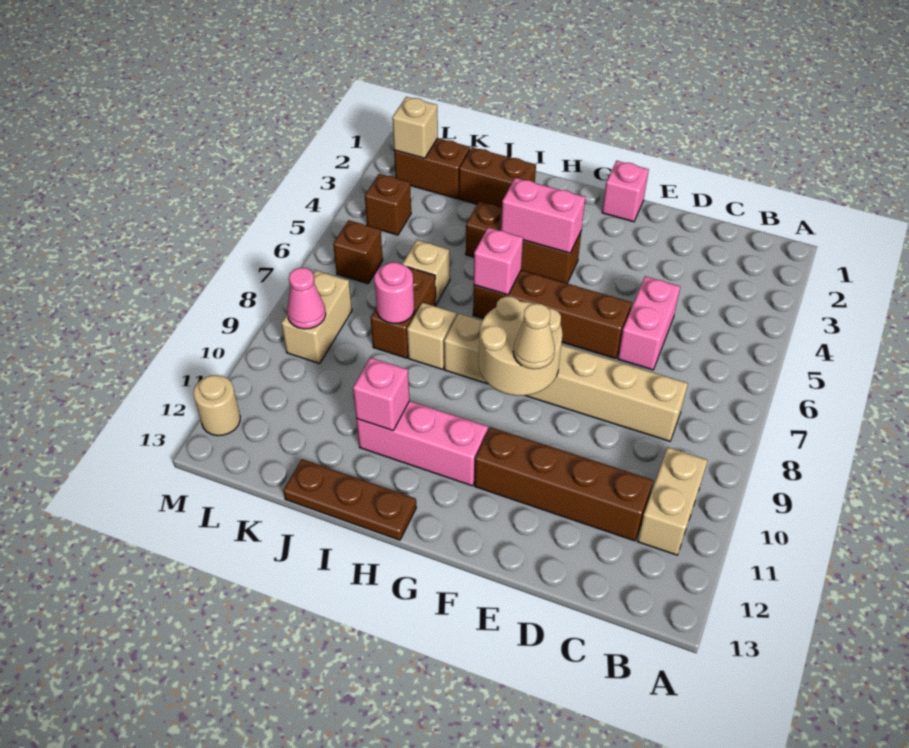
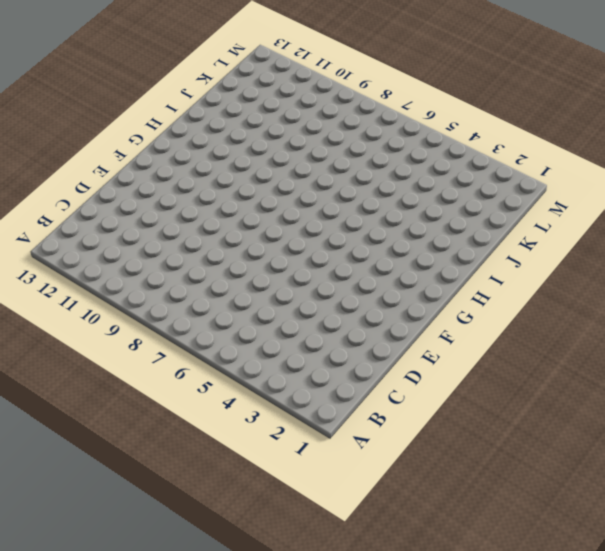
none -> tan 1x2 brick [637,447,708,555]
none -> tan 1x6 brick [444,314,688,441]
none -> brown 1x4 brick [475,427,653,541]

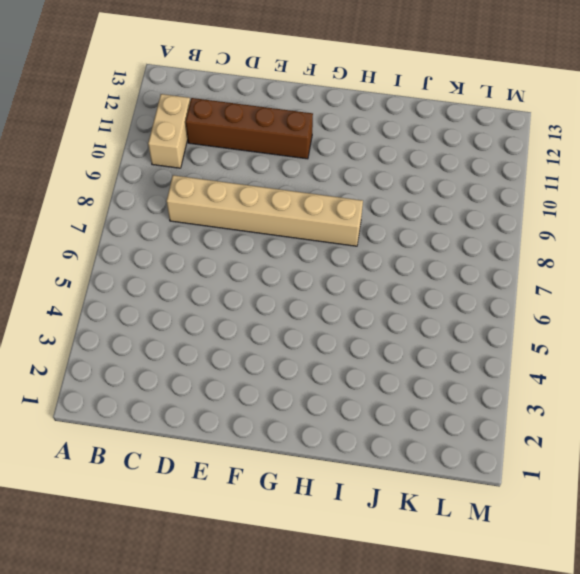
none -> pink 1x2 brick [618,276,680,370]
none -> brown 1x4 brick [473,270,632,359]
none -> pink 1x1 brick [602,161,649,222]

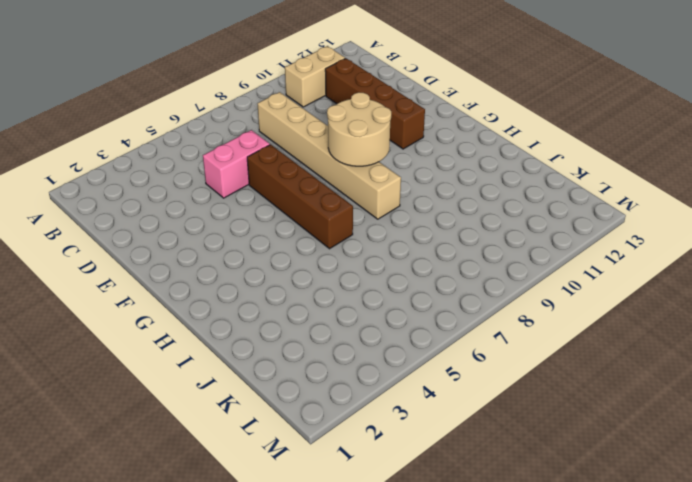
none -> pink 1x1 brick [602,161,649,222]
none -> brown 1x3 brick [466,201,582,283]
none -> pink 1x3 brick [356,401,488,486]

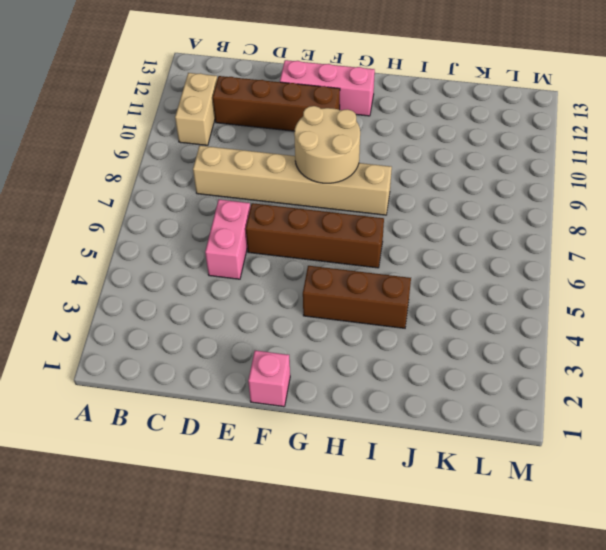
pink 1x3 brick [280,60,375,116] -> pink 1x3 brick moved to [356,401,488,486]
none -> brown 1x3 plate [283,459,416,540]
none -> brown 1x2 brick [459,147,536,208]
none -> tan 1x1 brick [407,303,457,369]

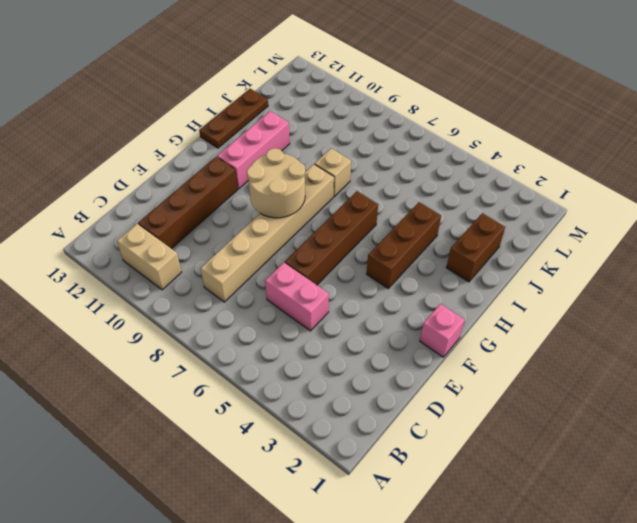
none -> tan 1x1 brick [402,240,450,304]
none -> brown 1x2 brick [371,267,436,358]
none -> brown 1x2 brick [394,138,470,199]

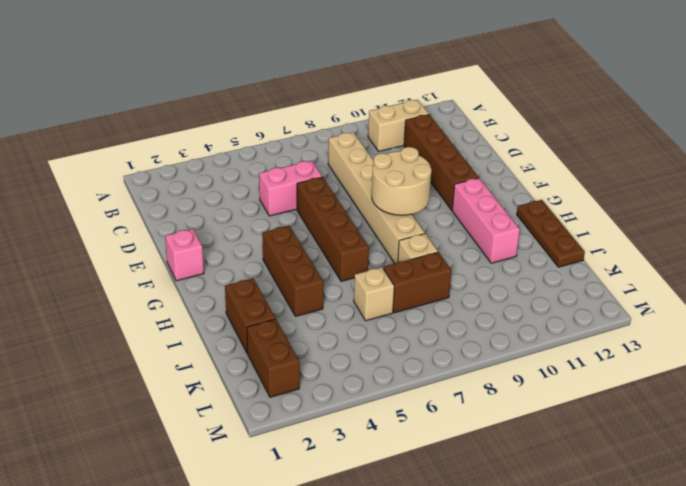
none -> brown 1x1 brick [365,174,411,235]
none -> brown 1x1 brick [333,220,383,284]
none -> tan 1x2 brick [281,270,352,363]

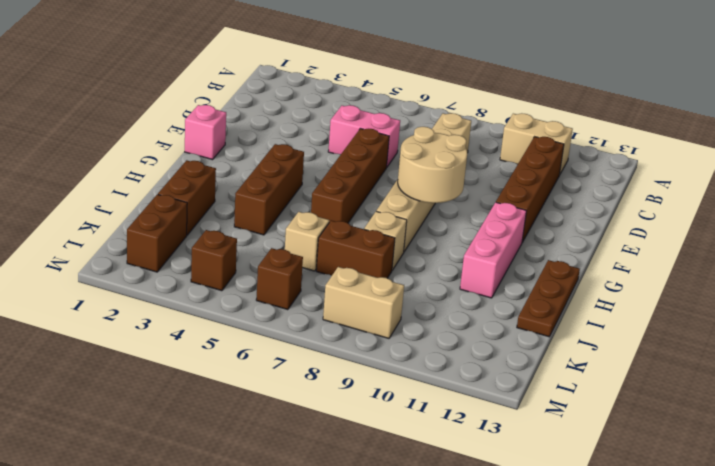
none -> tan 1x1 round brick [193,375,240,436]
none -> pink 1x2 brick [501,178,585,253]
none -> pink 1x1 brick [474,228,523,295]

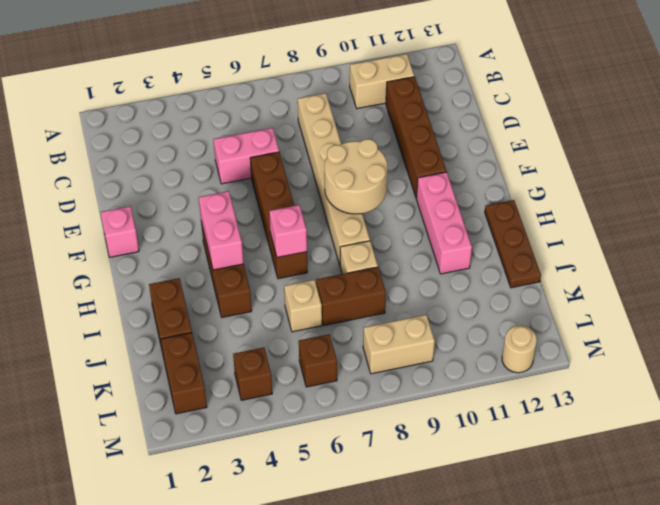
none -> pink 1x1 brick [353,358,410,431]
none -> pink 1x1 round brick [374,262,414,324]
none -> tan 1x1 brick [392,97,438,158]

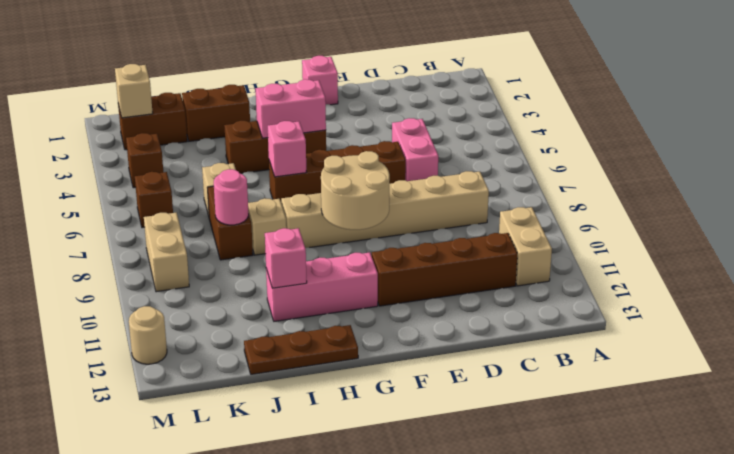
none -> pink 1x1 cone [287,268,326,329]
none -> tan 1x1 cone [513,303,555,369]

